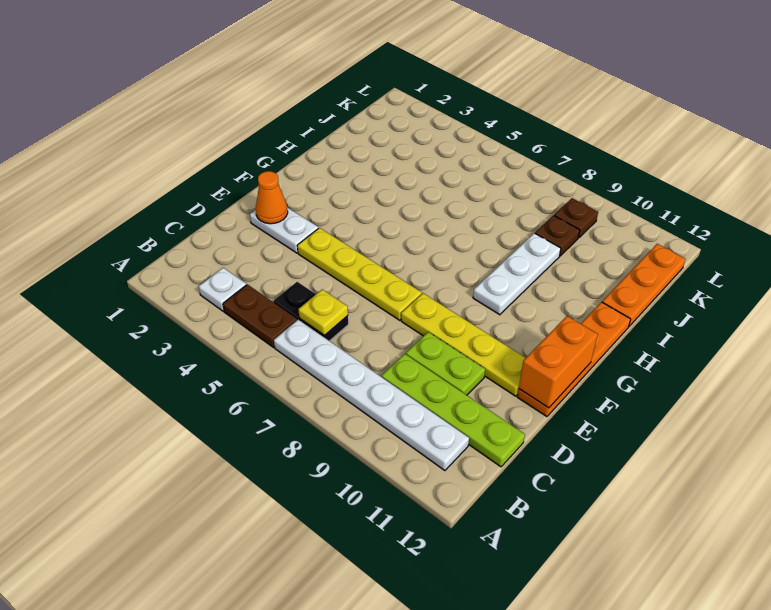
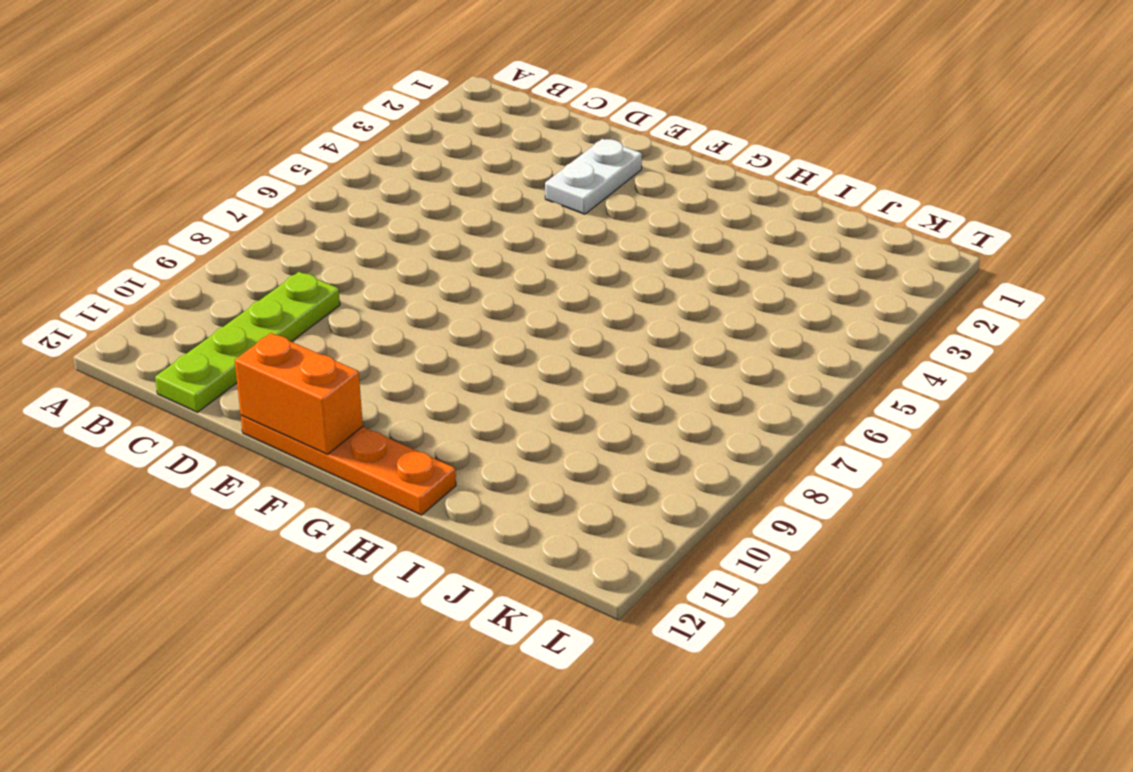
none -> white 1x1 plate [199,268,246,311]
none -> brown 1x2 plate [223,284,297,347]
none -> white 1x6 plate [274,320,469,471]

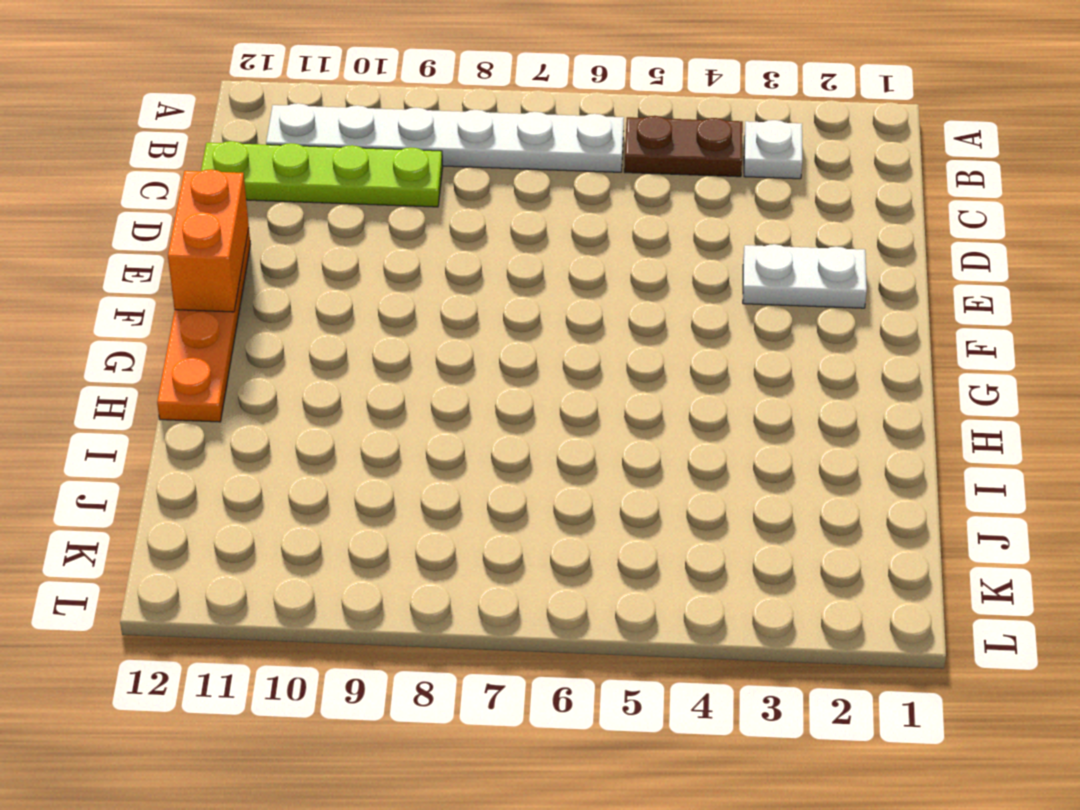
none -> black 1x2 plate [274,282,348,341]
none -> lime 1x2 plate [406,332,485,395]
none -> yellow 1x4 plate [297,228,422,320]

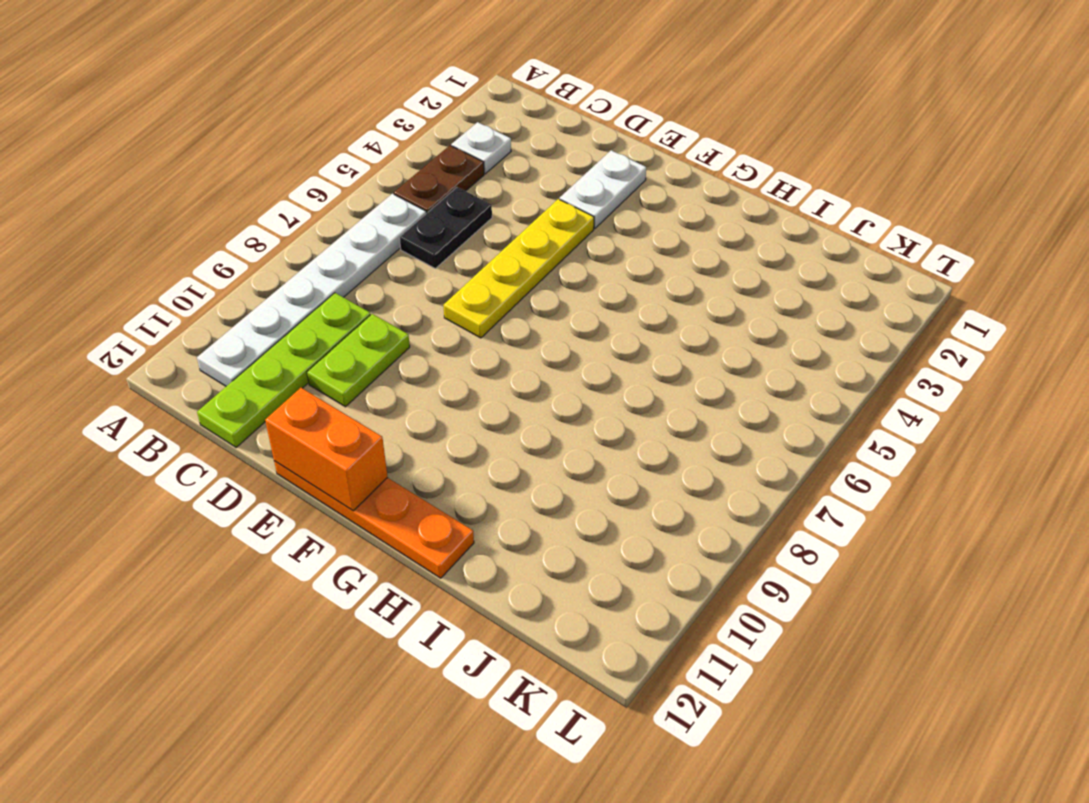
none -> yellow 1x4 plate [401,293,525,396]
none -> white 1x3 plate [473,233,561,315]
none -> orange 1x3 plate [602,244,685,326]

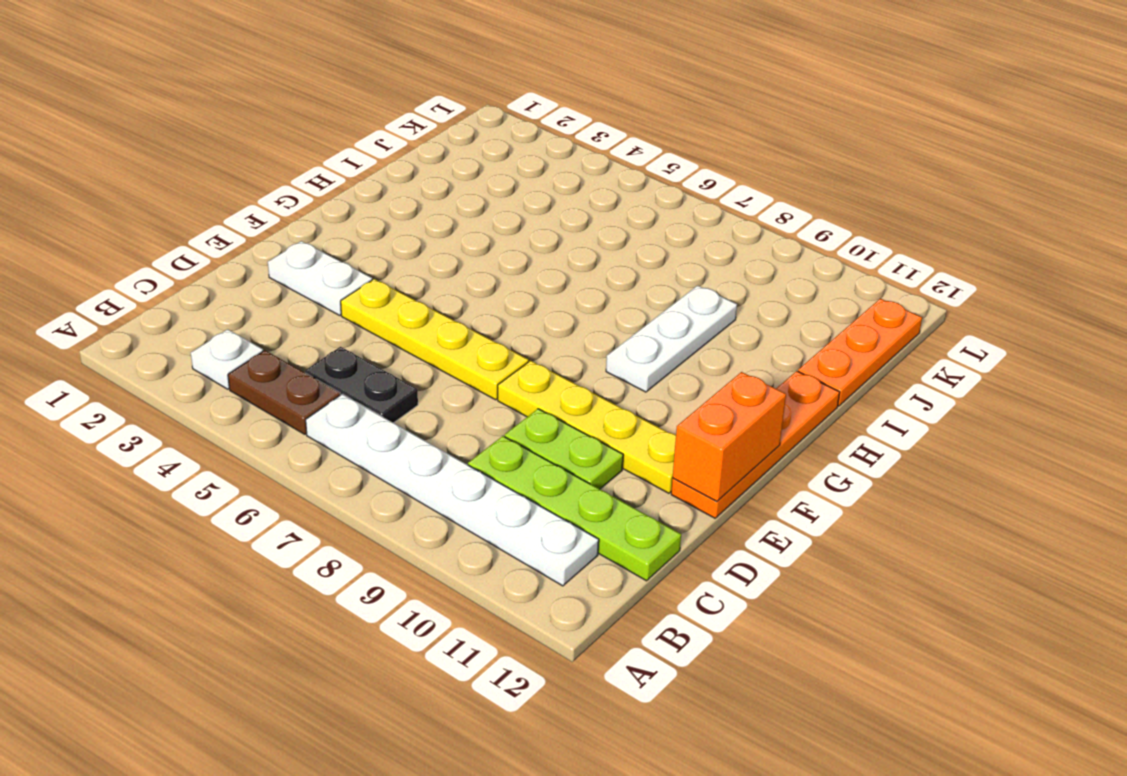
none -> brown 1x1 plate [535,215,580,256]
none -> brown 1x1 plate [554,198,598,238]
none -> yellow 1x1 plate [298,289,348,336]

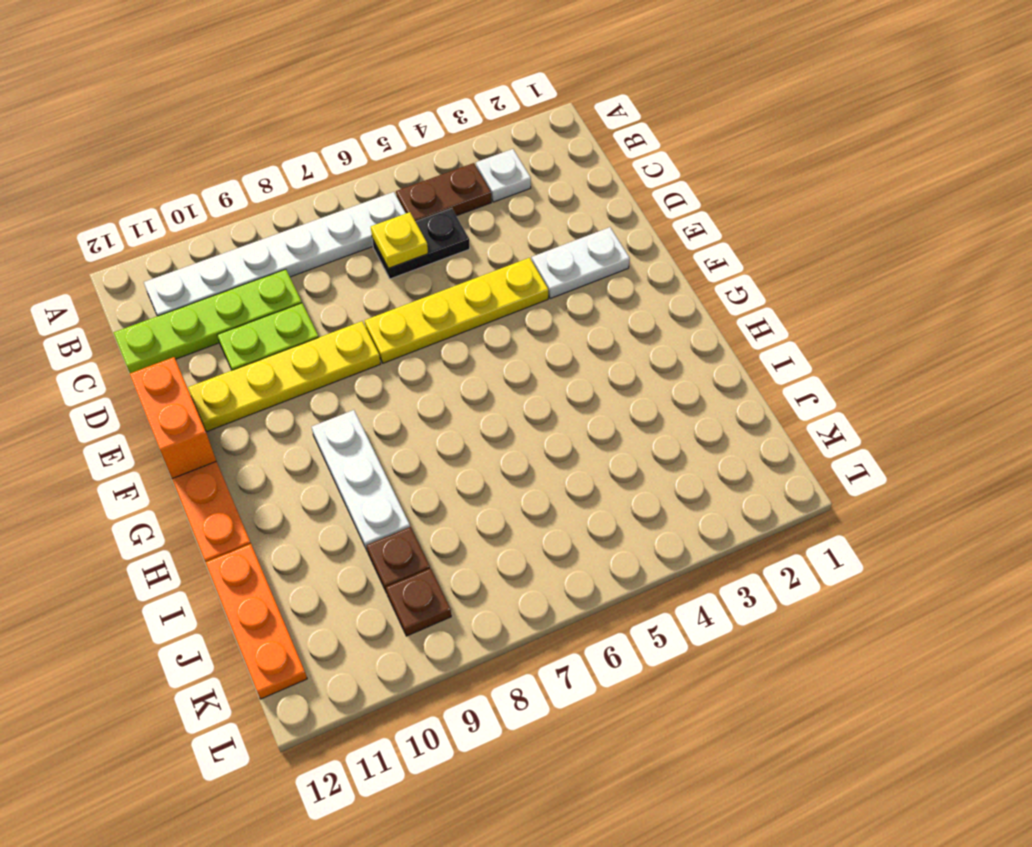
none -> orange 1x1 cone [256,171,288,224]

